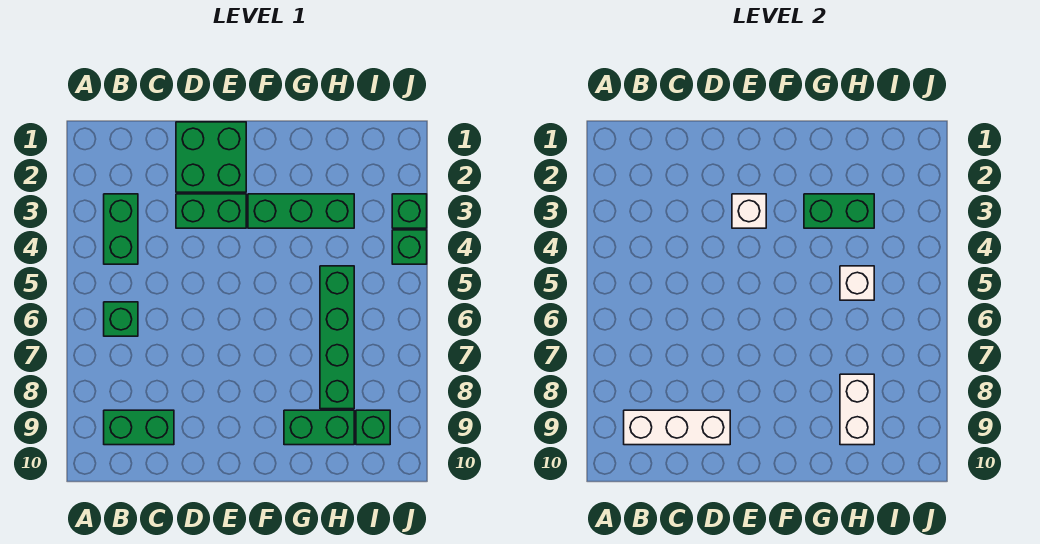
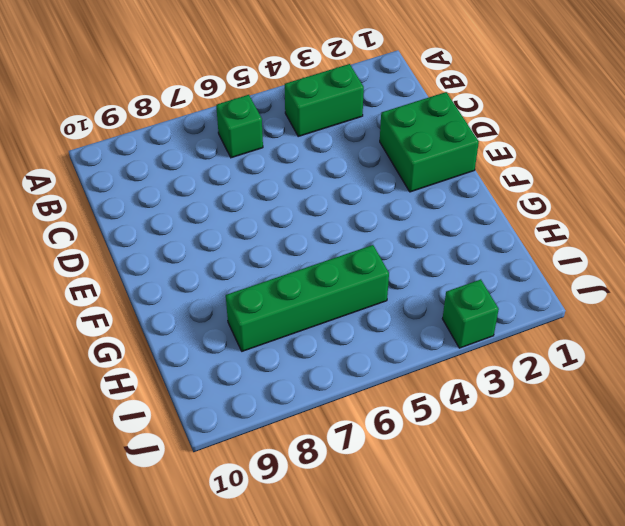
none -> green 1x2 brick [104,410,174,445]
none -> green 1x2 brick [176,194,246,228]
none -> green 1x3 brick [248,194,354,228]

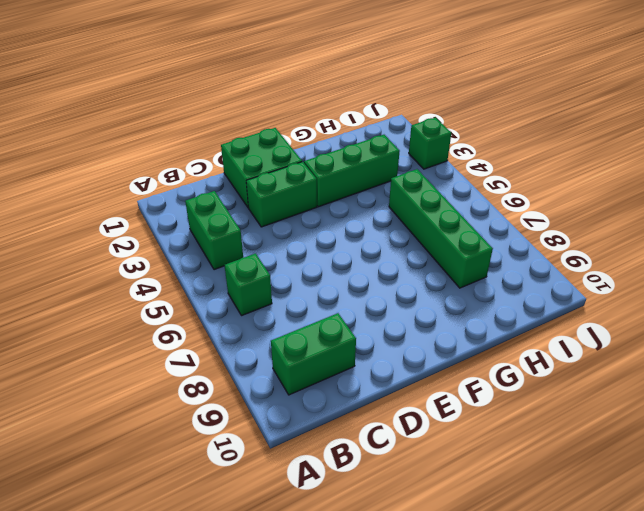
none -> green 1x2 brick [284,410,354,445]
none -> green 1x1 brick [356,410,390,445]
none -> green 1x1 brick [392,230,427,264]

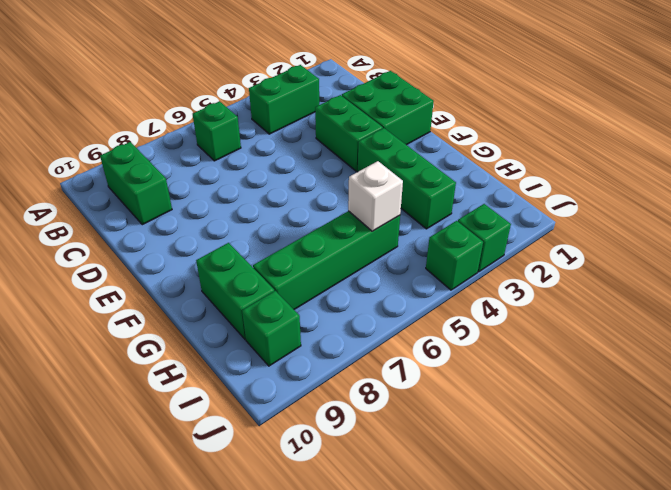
none -> white 1x3 brick [624,410,730,445]
none -> white 1x1 brick [732,194,766,228]
none -> green 1x2 brick [804,194,874,228]

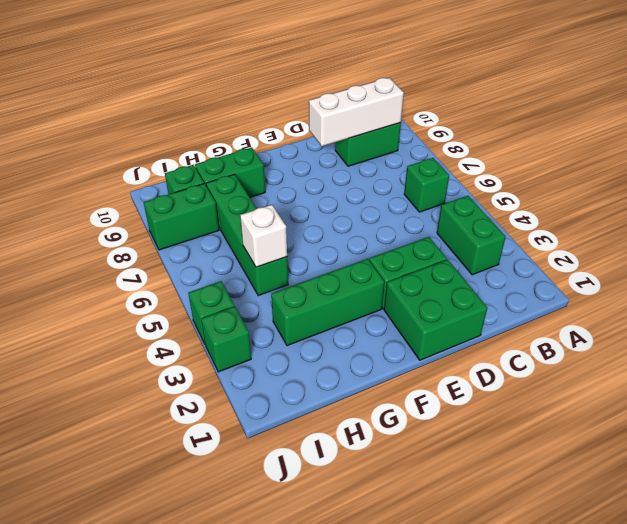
green 1x2 brick [144,184,219,250] -> green 1x2 brick moved to [804,194,874,228]
none -> white 1x1 brick [732,194,766,228]
none -> white 1x2 brick [840,374,874,445]

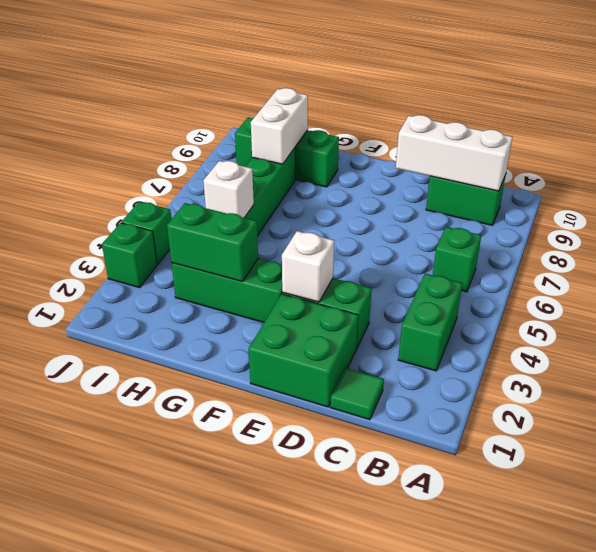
green 1x1 tile [330,368,384,420] -> none

